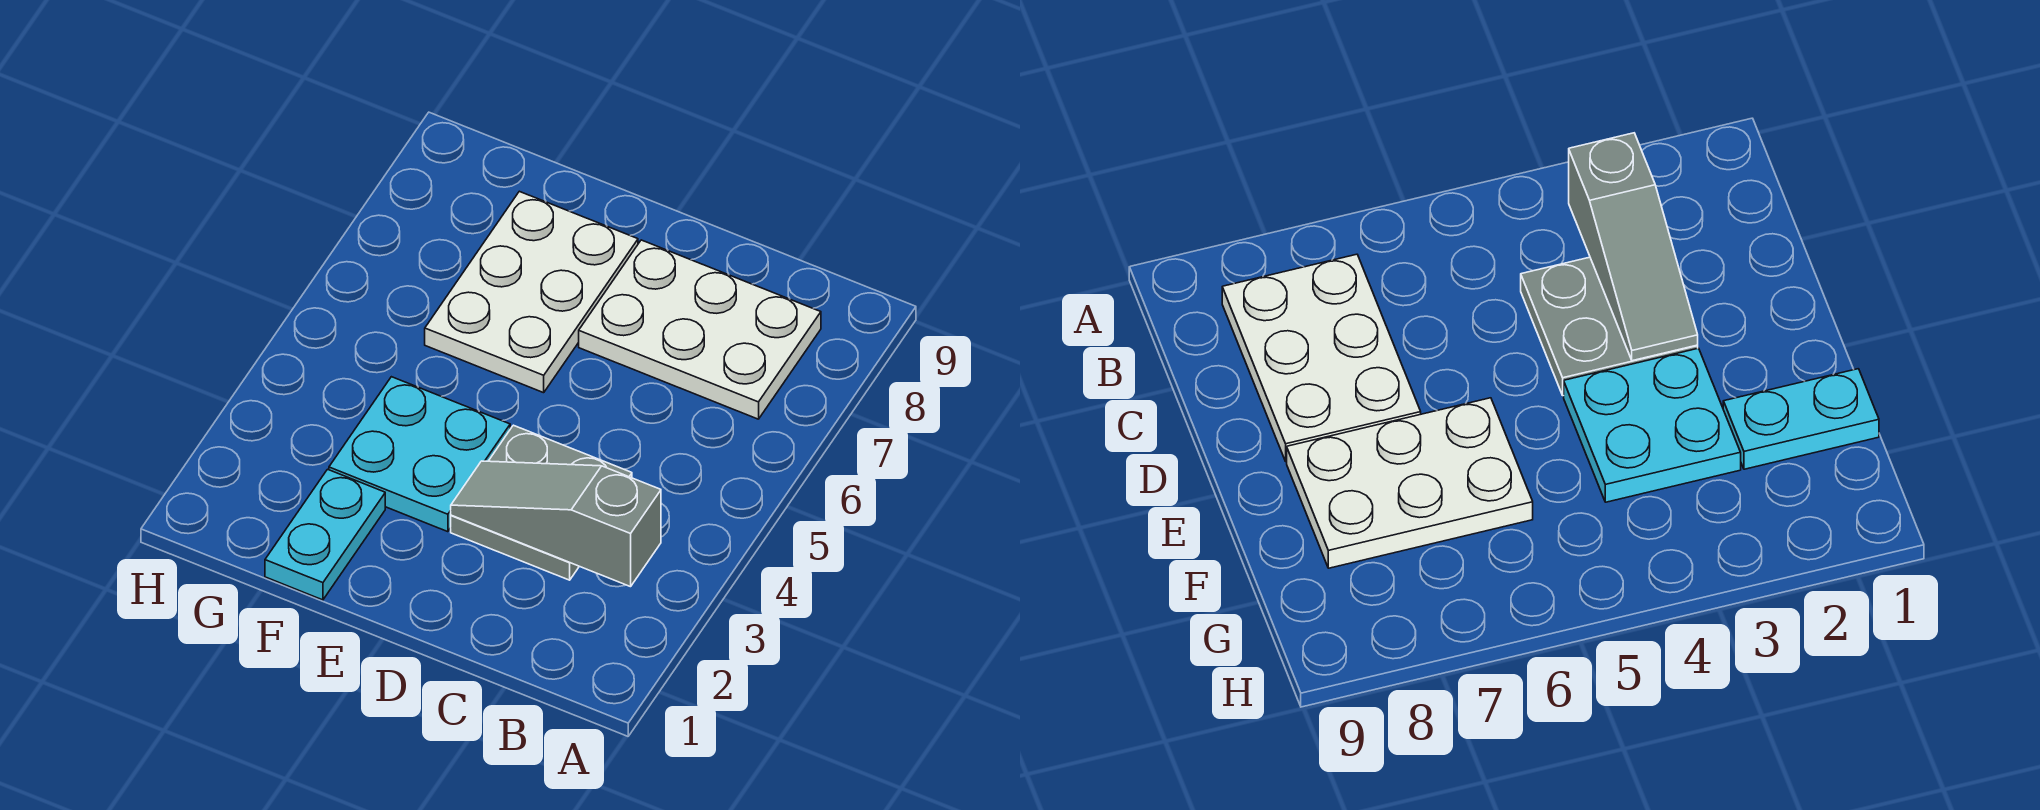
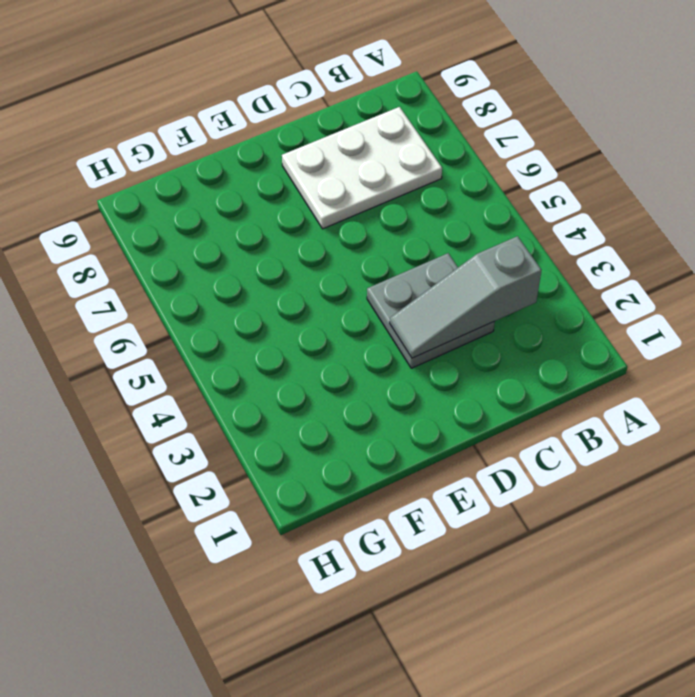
none -> cyan 2x2 plate [329,377,510,532]
none -> white 2x3 plate [425,191,638,393]

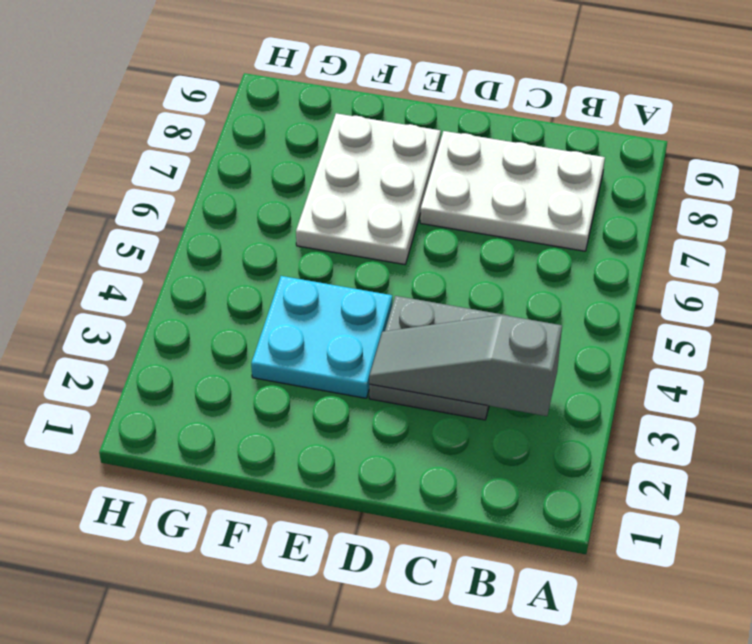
none -> cyan 1x2 plate [265,469,385,600]

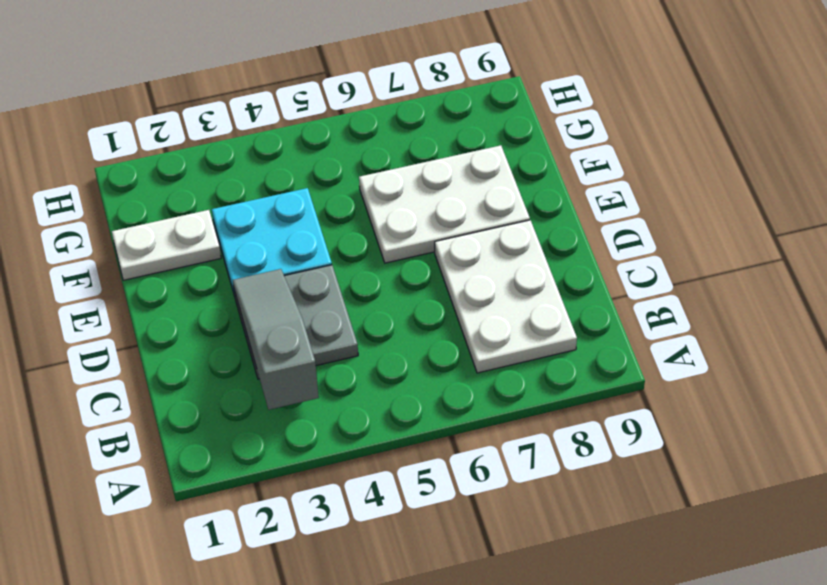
white 1x2 plate [112,210,221,280] -> cyan 1x2 plate [265,469,385,600]

